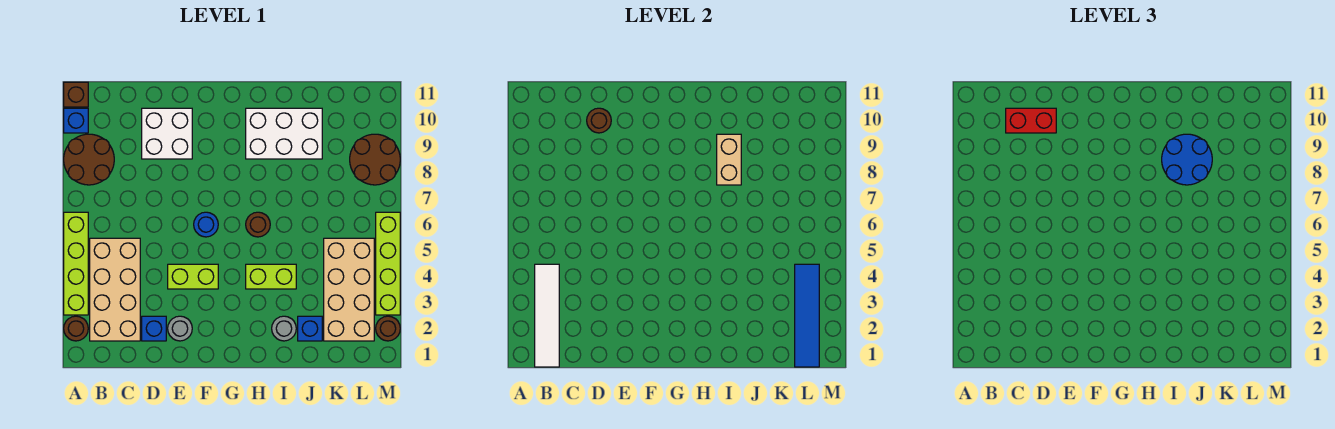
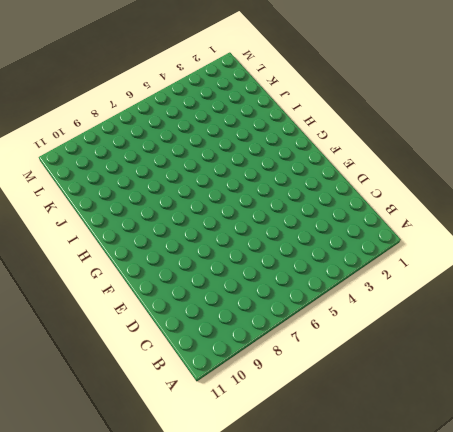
none -> brown 1x1 round brick [64,316,88,341]
none -> lime 1x4 brick [64,212,88,315]
none -> brown 2x2 round brick [64,134,114,185]

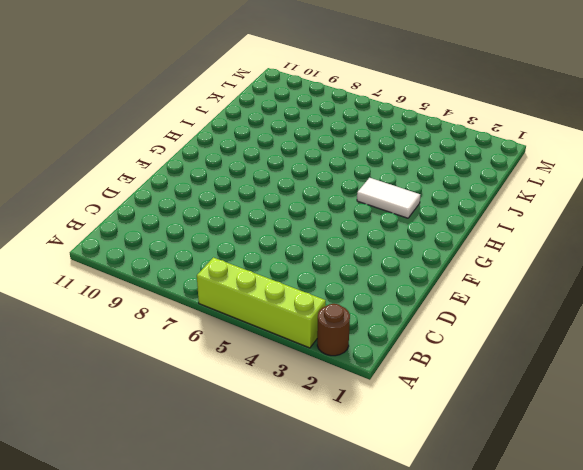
white 1x2 tile [357,178,420,218] -> lime 1x2 brick [246,264,296,289]
none -> brown 2x2 round brick [64,134,114,185]
none -> blue 1x1 brick [64,108,88,133]
none -> brown 1x1 brick [64,82,88,107]

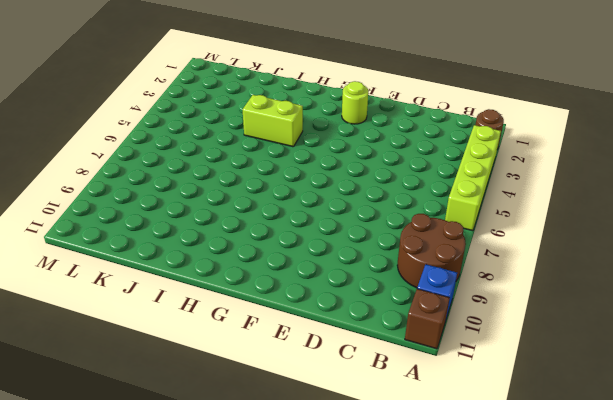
lime 1x1 round brick [342,81,368,124] -> none
none -> tan 2x4 brick [90,238,140,341]
none -> blue 1x1 brick [142,316,166,341]
none -> white 2x2 brick [142,108,192,159]

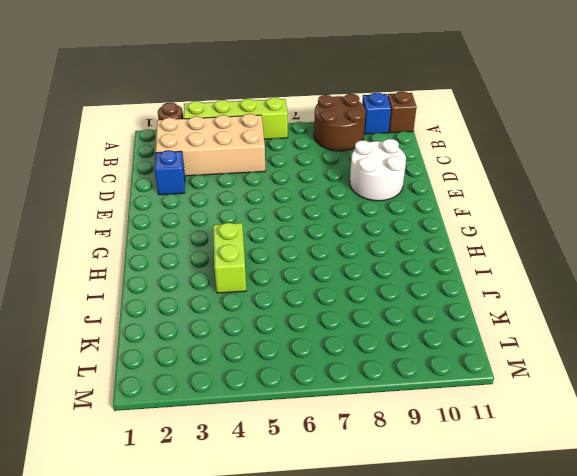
white 2x2 round brick [350,139,406,201] -> white 2x2 brick [142,108,192,159]
none -> grey 1x1 round brick [168,316,192,341]
none -> lime 1x2 brick [168,264,218,289]
none -> blue 1x1 round brick [194,212,218,237]

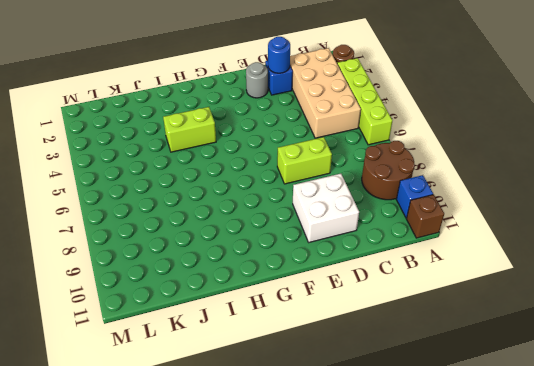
blue 1x1 round brick [268,37,290,73] -> blue 1x1 round brick moved to [194,212,218,237]
lime 1x2 brick [277,137,332,184] -> lime 1x2 brick moved to [168,264,218,289]
none -> brown 1x1 round brick [246,212,270,237]
none -> white 2x3 brick [246,108,322,159]
none -> grey 1x1 round brick [272,316,296,341]

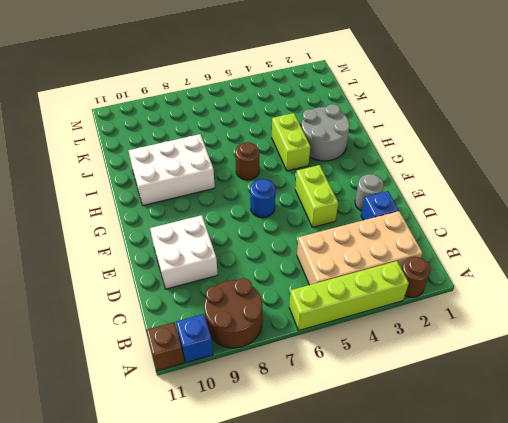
grey 2x2 round brick [301,104,350,161] -> grey 1x1 round brick [272,316,296,341]
white 2x3 brick [128,134,215,206] -> white 2x3 brick turned to [246,108,322,159]
none -> blue 1x1 brick [298,316,322,341]
none -> tan 2x4 brick [324,238,374,341]
none -> brown 2x2 round brick [350,134,400,185]

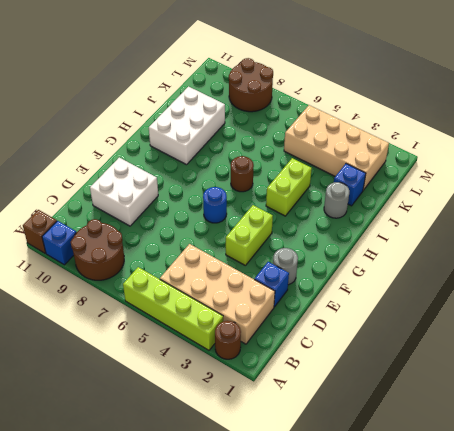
none -> brown 1x1 round brick [376,316,400,341]
none -> lime 1x4 brick [376,212,400,315]
none -> white 1x4 tile [535,264,559,367]

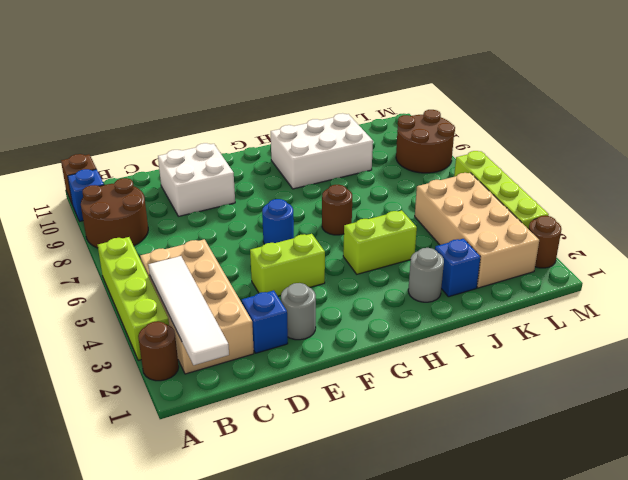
none -> brown 1x1 round brick [587,108,611,133]
none -> tan 1x2 brick [717,134,741,185]
none -> blue 1x4 tile [795,264,819,367]

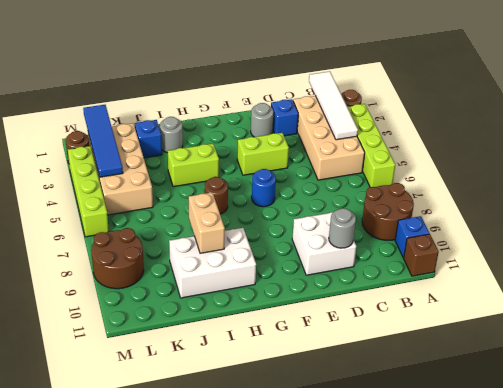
grey 1x1 round brick [329,208,356,248] -> brown 1x1 round brick [587,108,611,133]
none -> red 1x2 brick [1006,108,1056,133]
none -> blue 2x2 round brick [1162,134,1212,185]

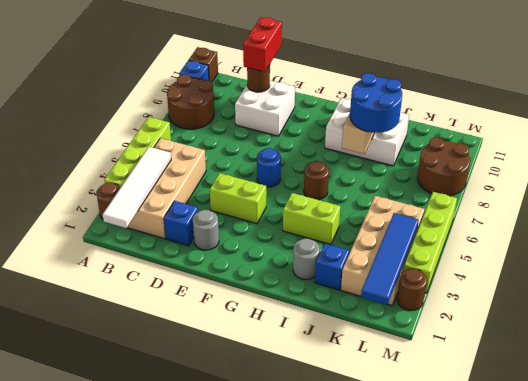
red 1x2 brick [243,17,282,72] -> red 1x2 brick turned to [1006,108,1056,133]

